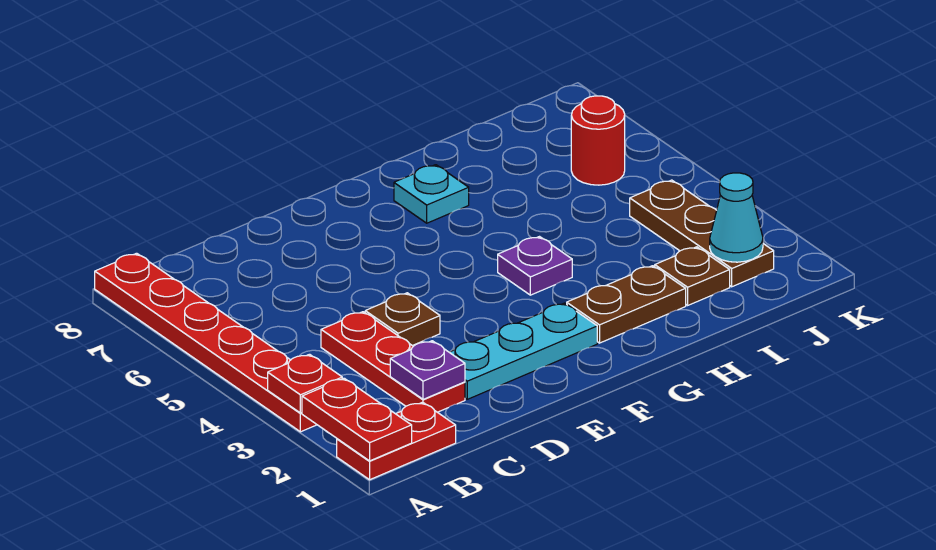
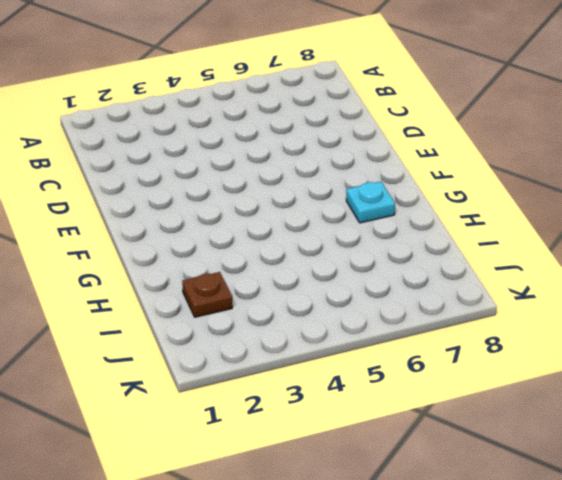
none -> red 1x2 plate [337,402,456,480]
none -> red 1x6 plate [95,253,317,432]
none -> red 1x3 plate [321,312,465,412]

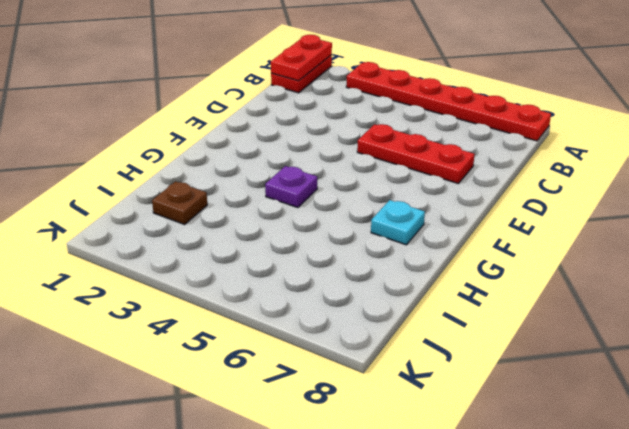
red 1x2 plate [271,35,332,81] -> red 1x2 plate turned to [302,378,412,461]
red 1x3 plate [357,124,475,183] -> red 1x3 plate moved to [321,312,465,412]
none -> cyan 1x3 plate [449,303,597,399]
none -> brown 1x1 plate [365,293,440,346]
none -> brown 1x2 plate [567,266,686,343]

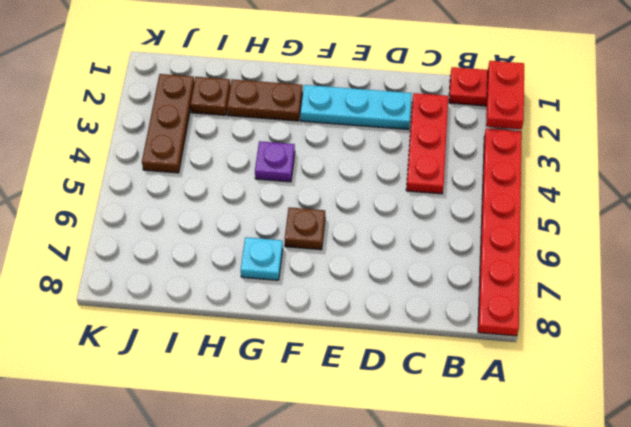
brown 1x1 plate [285,207,325,250] -> brown 1x1 plate moved to [365,293,440,346]
none -> red 1x1 round brick [571,96,625,185]
none -> red 1x1 plate [268,354,342,413]
none -> purple 1x1 plate [390,341,465,399]

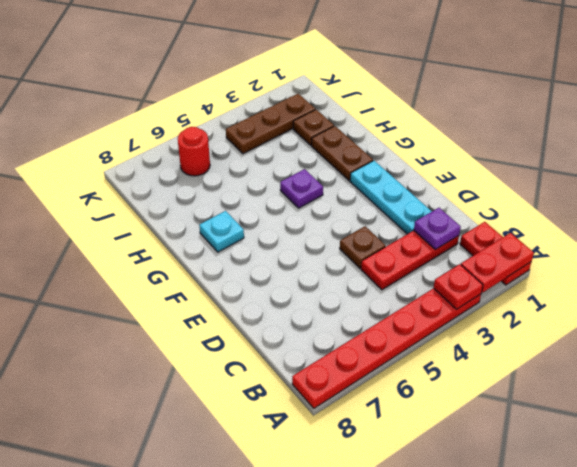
none -> cyan 1x1 cone [710,173,763,262]

